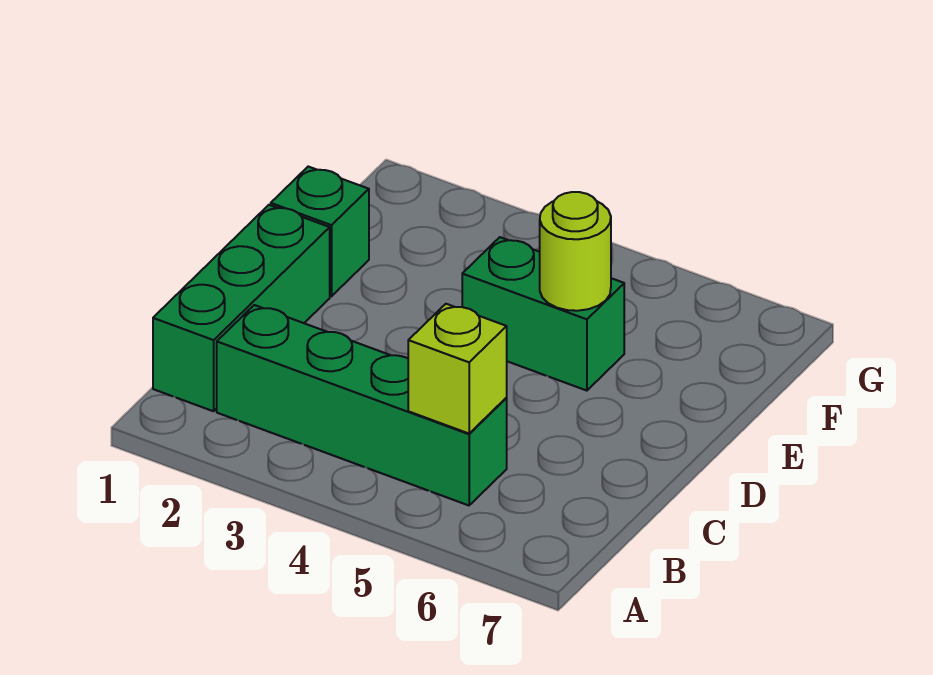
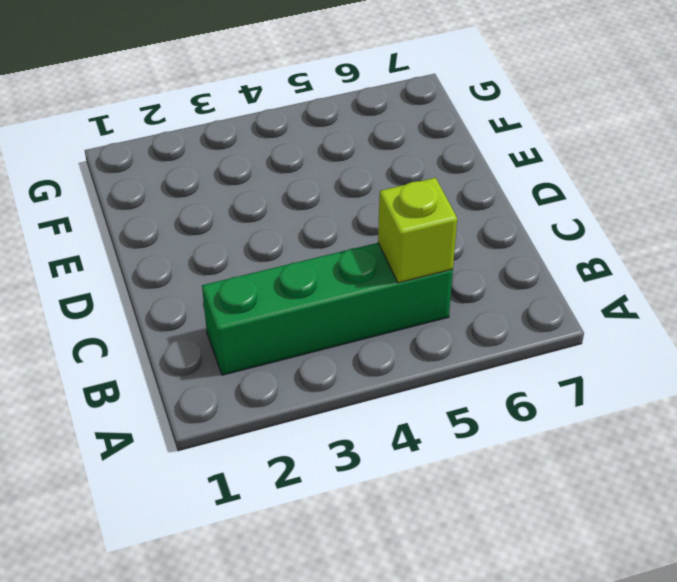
none -> green 1x3 brick [153,205,330,411]
none -> green 1x1 brick [271,167,369,296]

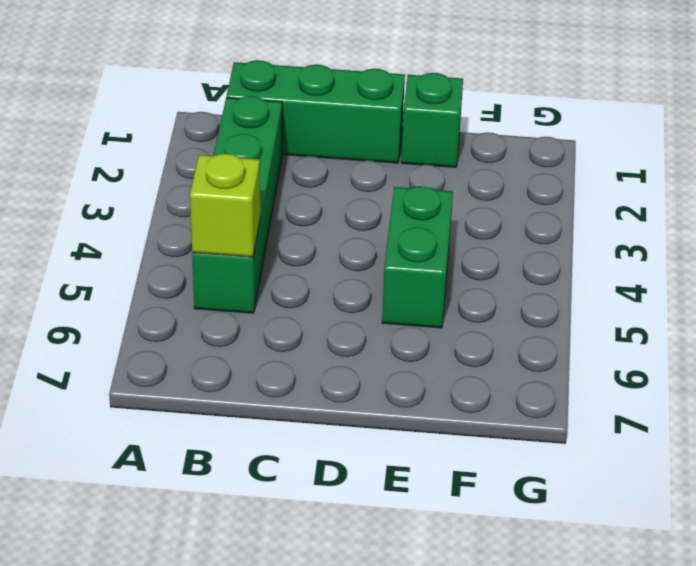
none -> lime 1x1 round brick [540,192,611,311]

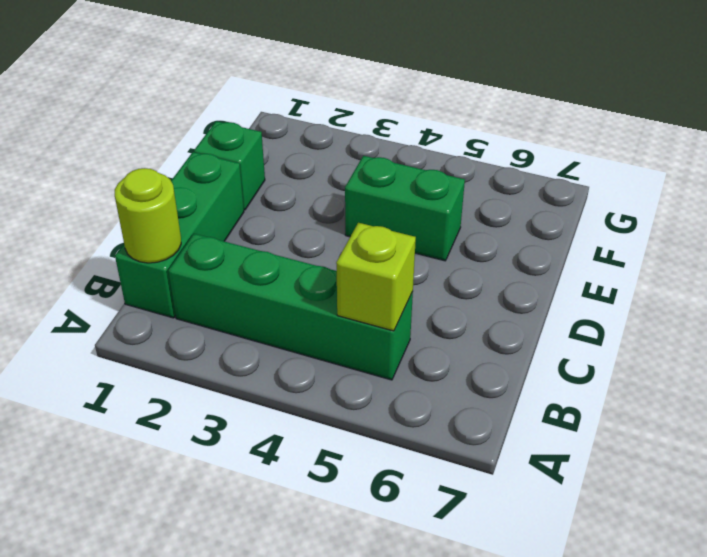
lime 1x1 round brick [115,168,181,263] -> lime 1x1 round brick moved to [540,192,611,311]

